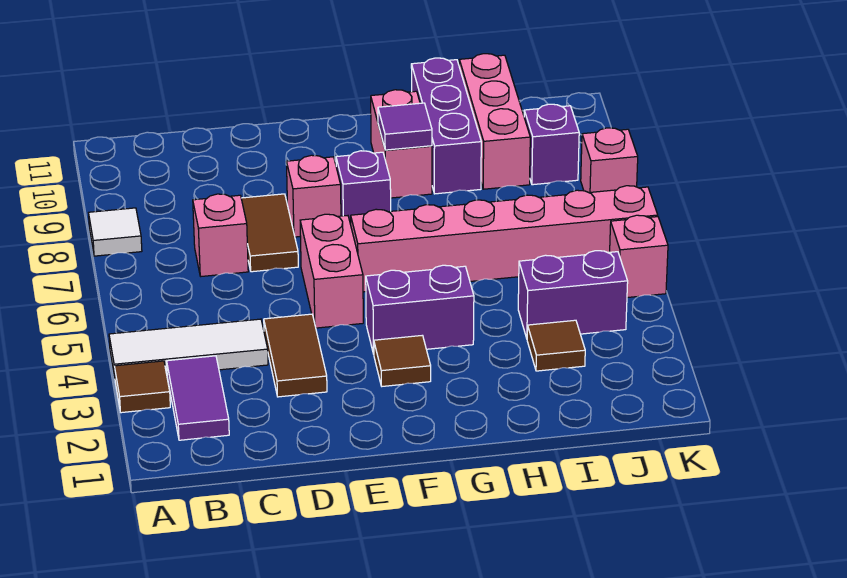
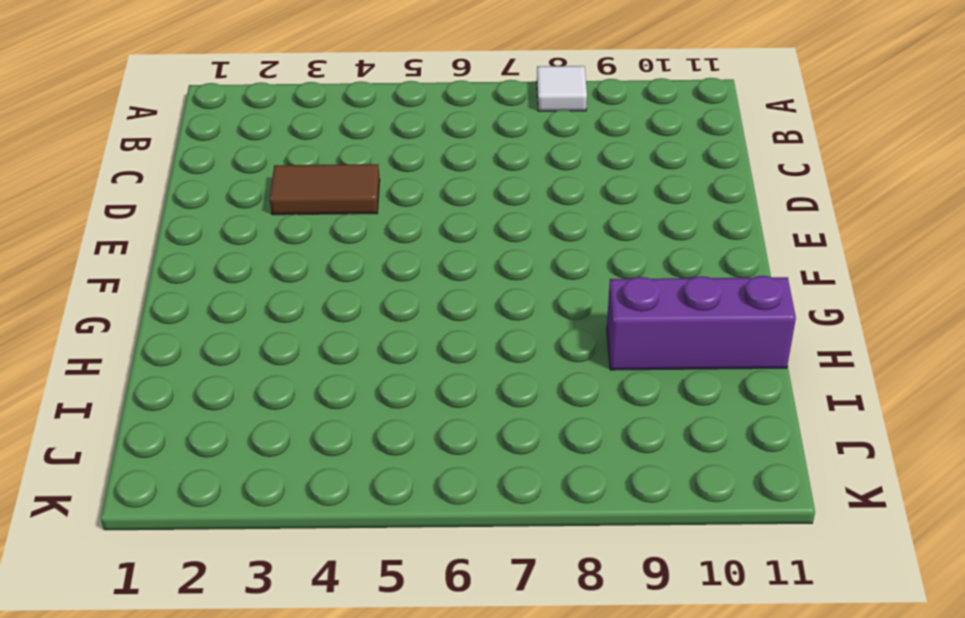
none -> brown 1x1 tile [114,361,170,413]
none -> white 1x3 tile [109,319,268,377]
none -> purple 1x2 tile [167,356,229,440]

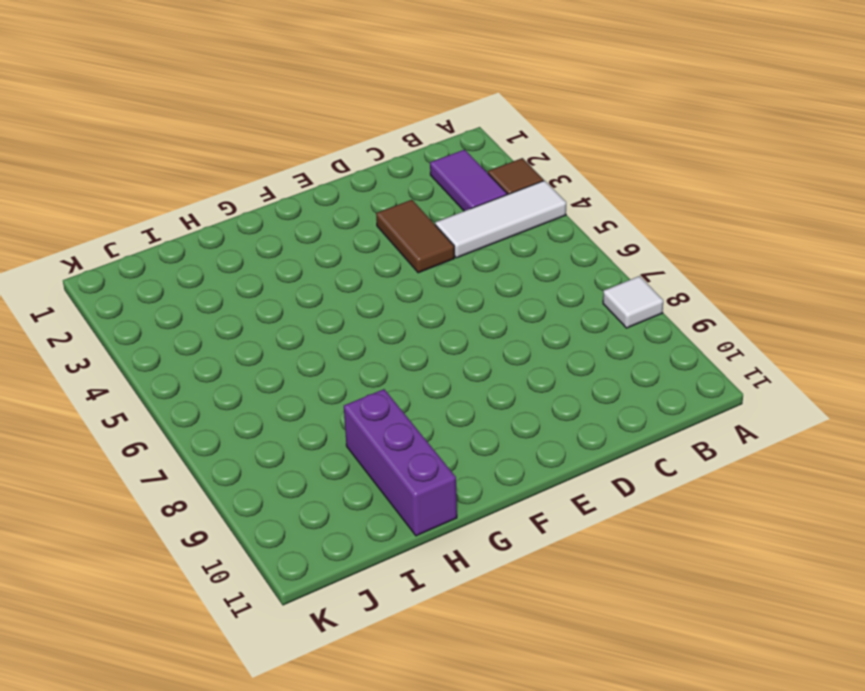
none -> pink 1x1 brick [193,194,248,276]
none -> brown 1x2 tile [241,194,298,272]
none -> pink 1x2 brick [300,214,363,328]

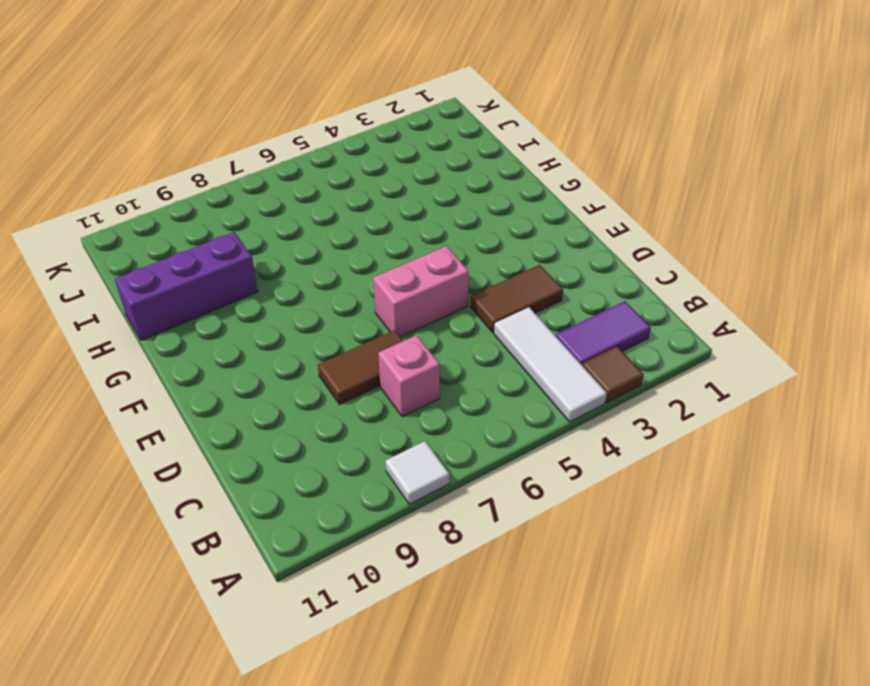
none -> pink 1x1 brick [287,155,341,237]
none -> brown 1x1 tile [374,335,431,386]
none -> purple 1x2 brick [366,265,474,354]

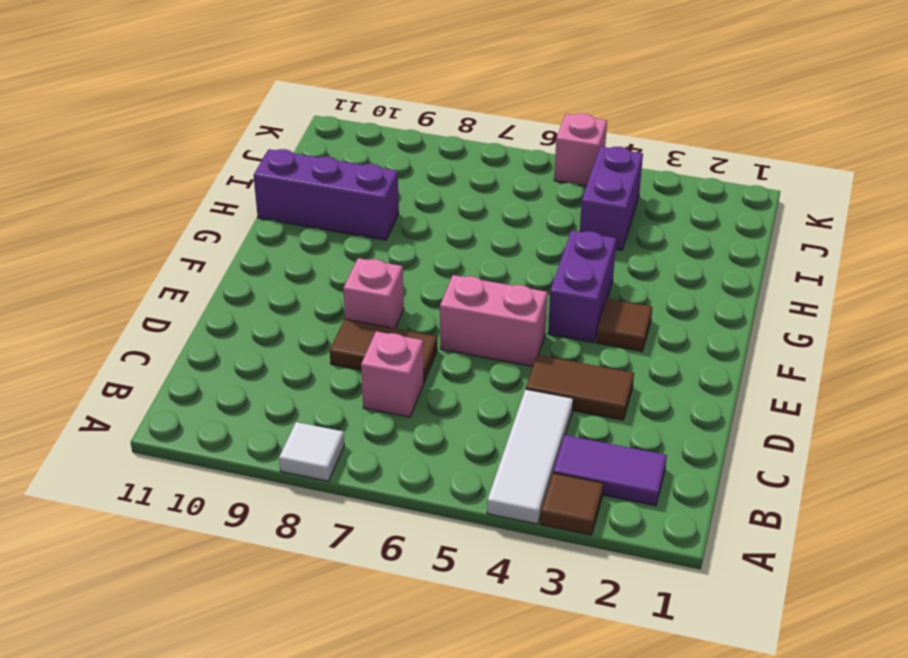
none -> pink 1x6 brick [351,186,658,292]
none -> purple 1x1 brick [336,151,391,224]
none -> pink 1x2 brick [371,90,432,198]

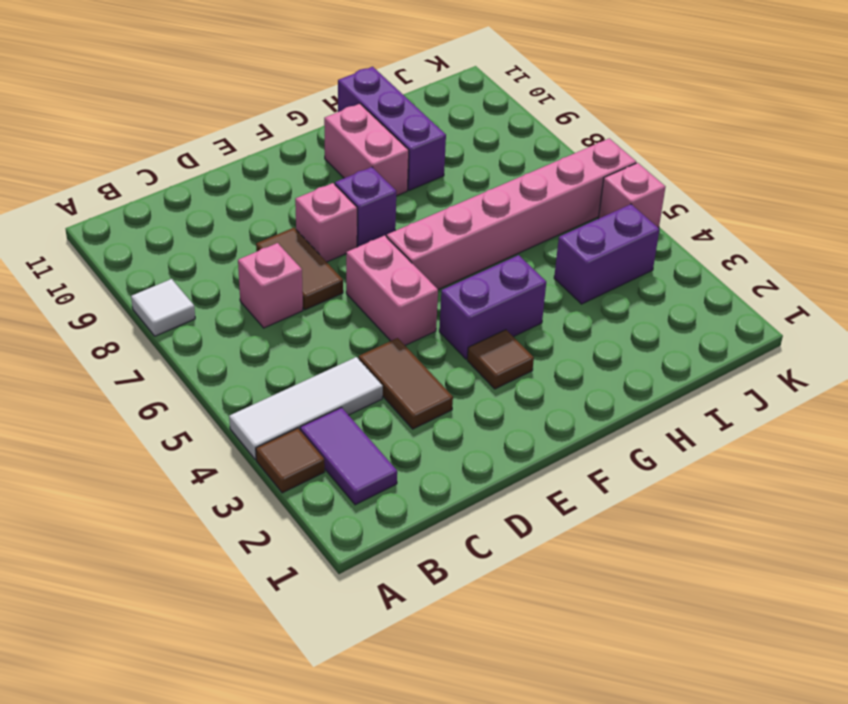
none -> brown 1x1 tile [527,320,585,371]
none -> pink 1x3 brick [459,54,530,189]
none -> purple 1x1 brick [524,104,579,185]

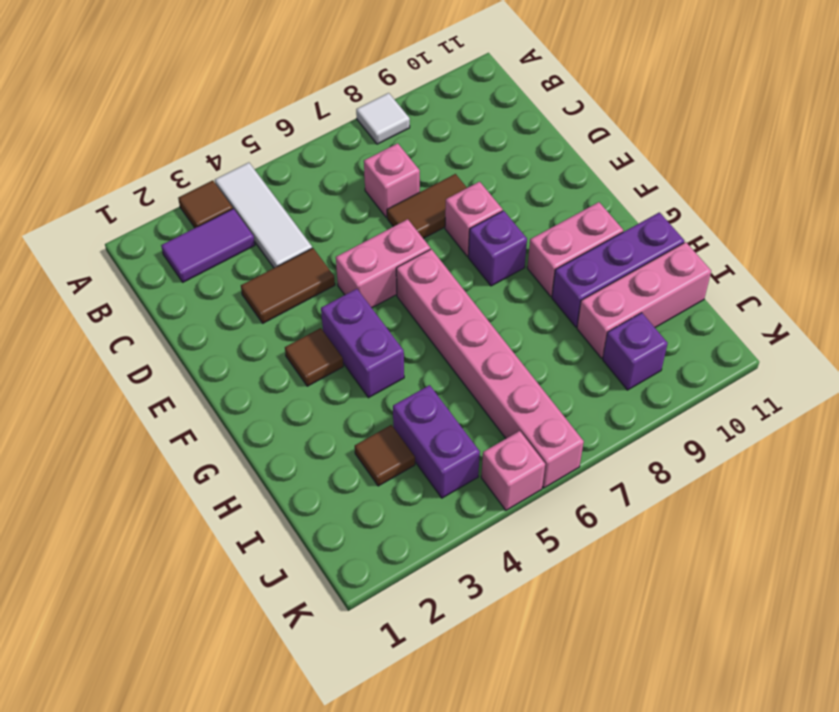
none -> pink 1x1 brick [581,128,638,193]
none -> purple 1x1 tile [378,103,432,150]

